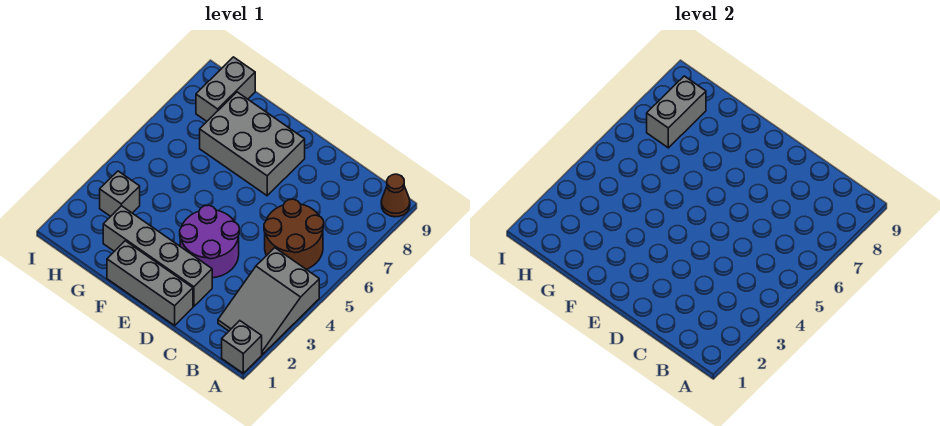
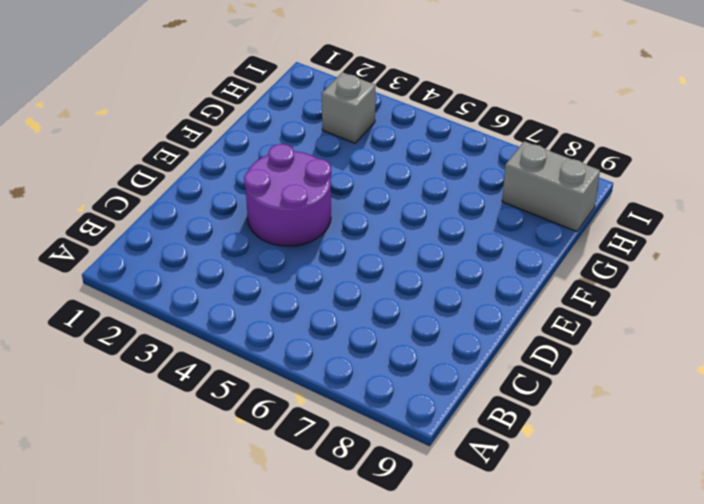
none -> grey 1x1 brick [222,321,262,373]
none -> grey 2x3 slope [218,248,319,354]

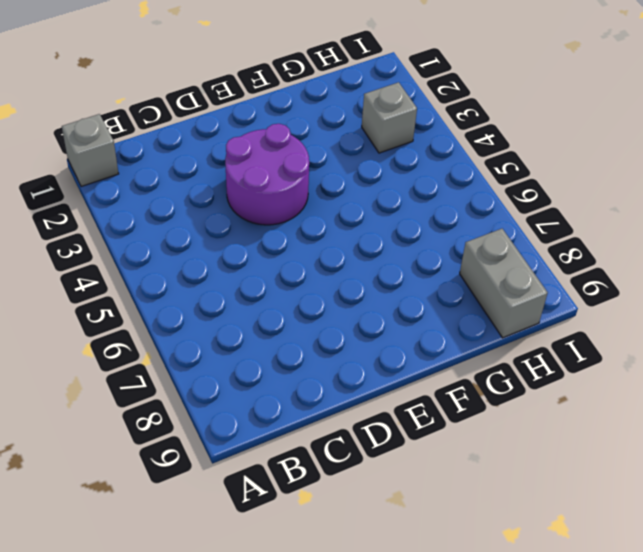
none -> grey 2x3 slope [218,248,319,354]
none -> brown 1x1 cone [381,174,410,217]

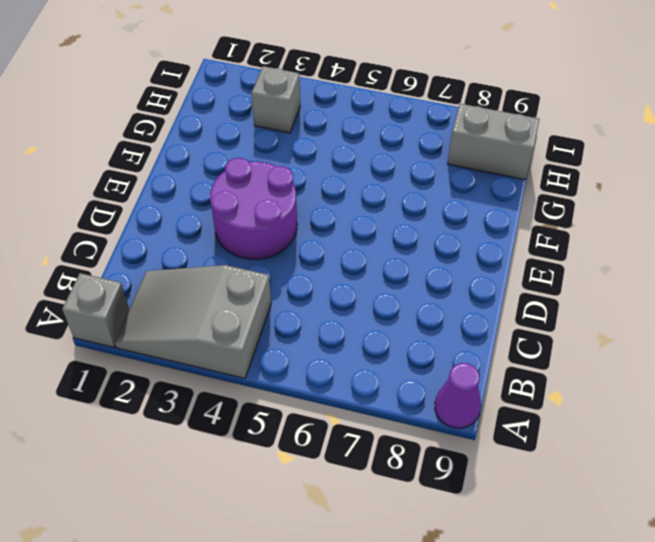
purple 1x1 cone [435,363,481,428] -> brown 1x1 cone [381,174,410,217]
none -> brown 2x2 round brick [264,199,324,269]
none -> grey 1x3 brick [107,241,193,325]

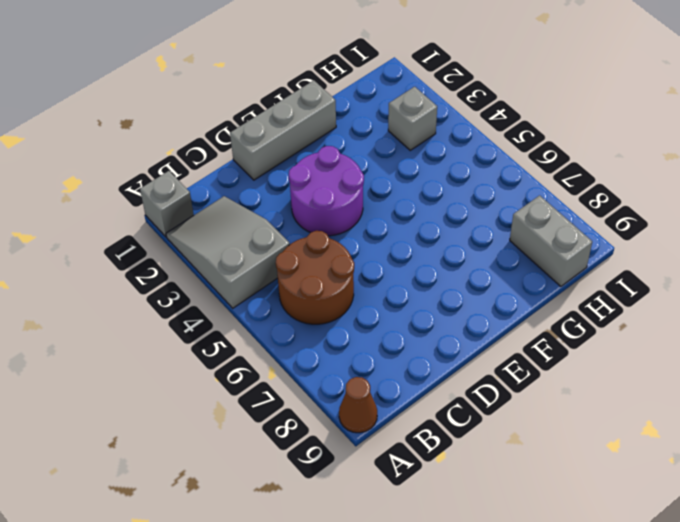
none -> grey 1x4 brick [103,206,212,307]
none -> grey 2x3 brick [200,92,305,196]

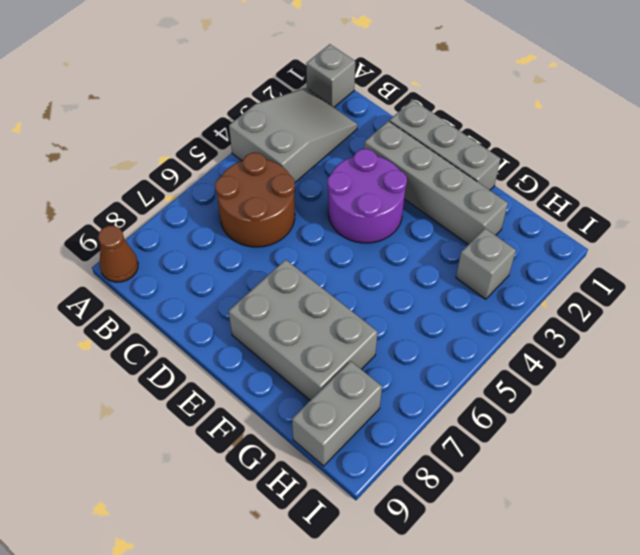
none -> grey 1x2 brick [647,76,706,148]

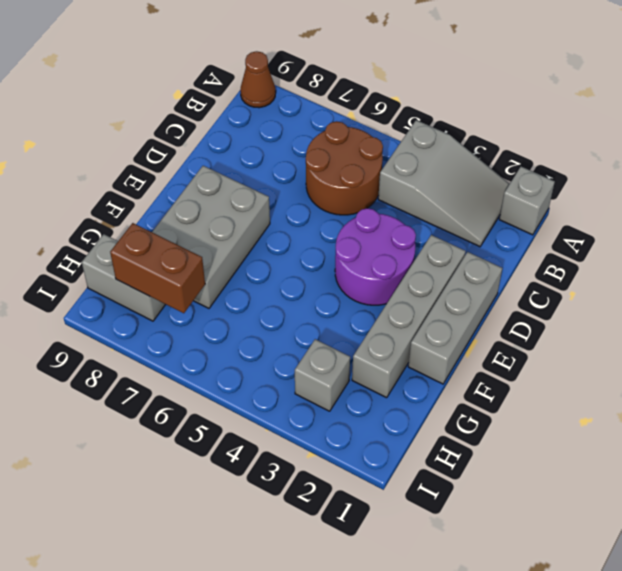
brown 1x2 brick [110,223,205,313] -> grey 1x2 brick [647,76,706,148]

